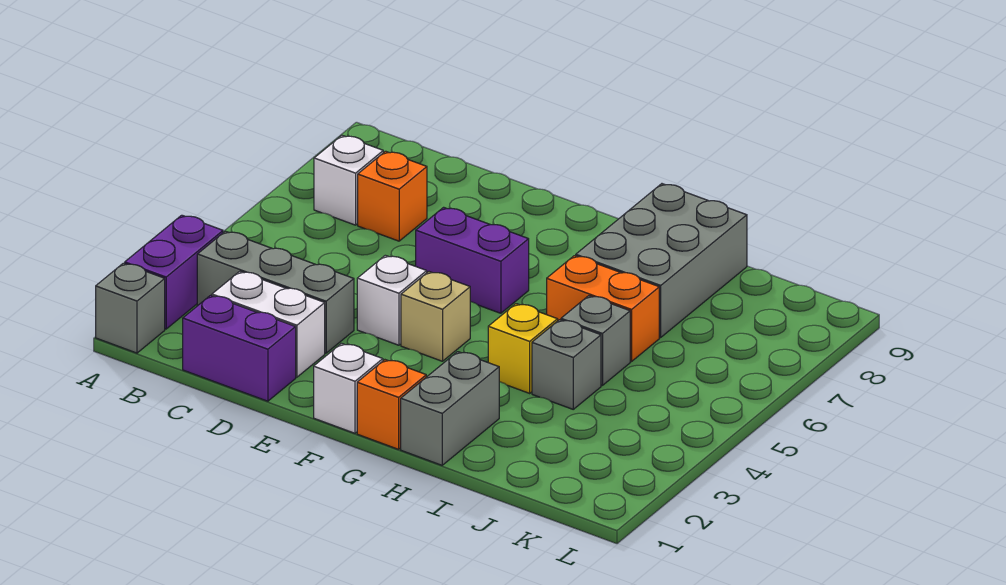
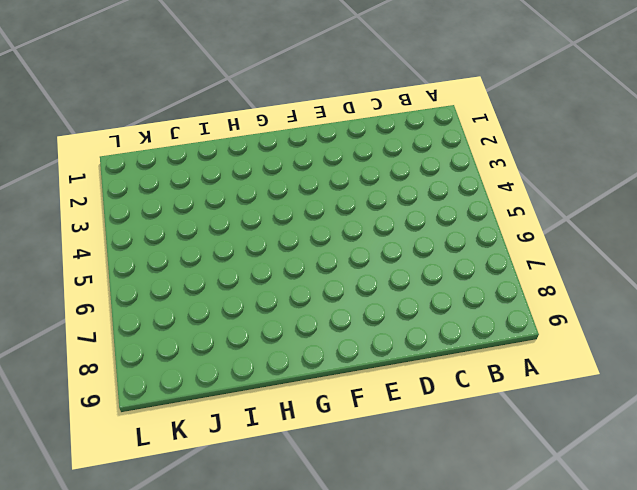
none -> grey 1x1 brick [96,263,165,353]
none -> purple 1x2 brick [125,215,223,329]
none -> grey 1x3 brick [197,231,354,353]

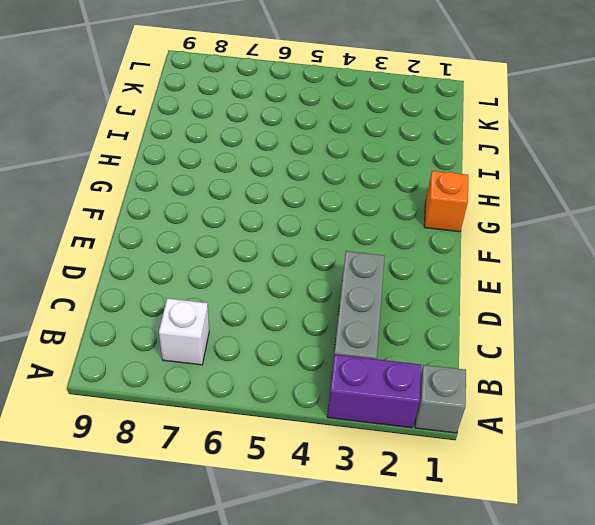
none -> purple 1x2 brick [183,295,296,401]
none -> white 1x2 brick [212,271,325,377]
none -> orange 1x1 brick [358,151,427,241]

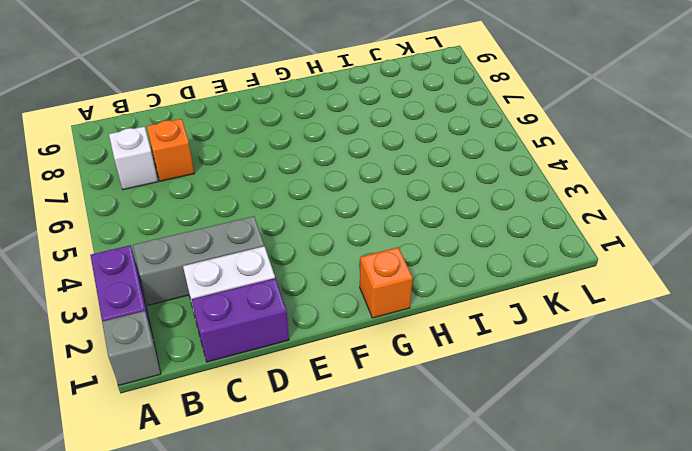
none -> white 1x1 brick [357,255,427,345]
none -> purple 1x2 brick [416,207,529,313]
none -> white 1x1 brick [314,343,383,433]

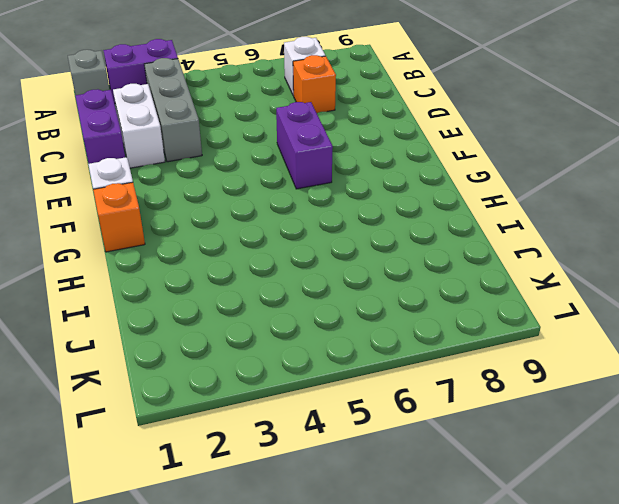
none -> white 1x1 brick [357,255,427,345]
none -> tan 1x1 brick [401,272,470,361]
none -> grey 1x2 brick [401,352,499,465]

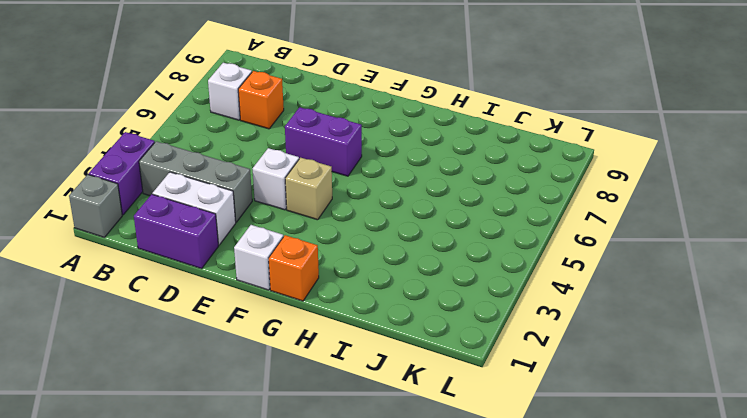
none -> grey 1x2 brick [401,352,499,465]
none -> yellow 1x1 brick [488,304,558,393]
none -> orange 1x2 brick [547,256,659,361]

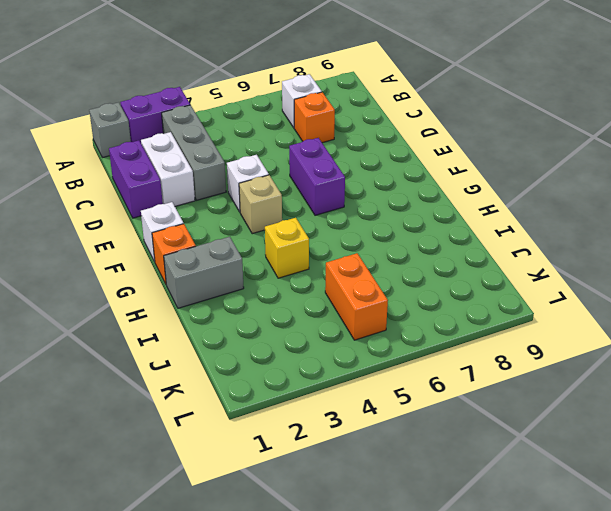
orange 1x2 brick [325,253,388,340] -> orange 1x2 brick moved to [547,256,659,361]
none -> grey 2x3 brick [576,184,747,337]
none -> grey 1x1 brick [532,320,601,409]
none -> grey 1x1 brick [561,296,630,386]

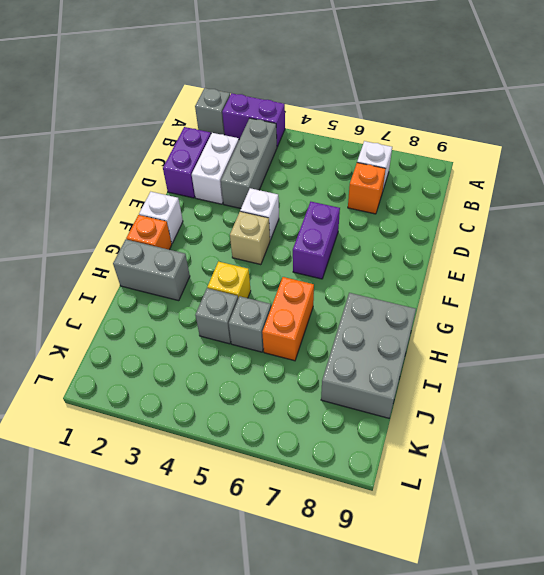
grey 2x3 brick [321,293,416,418] -> grey 2x3 brick turned to [576,184,747,337]

